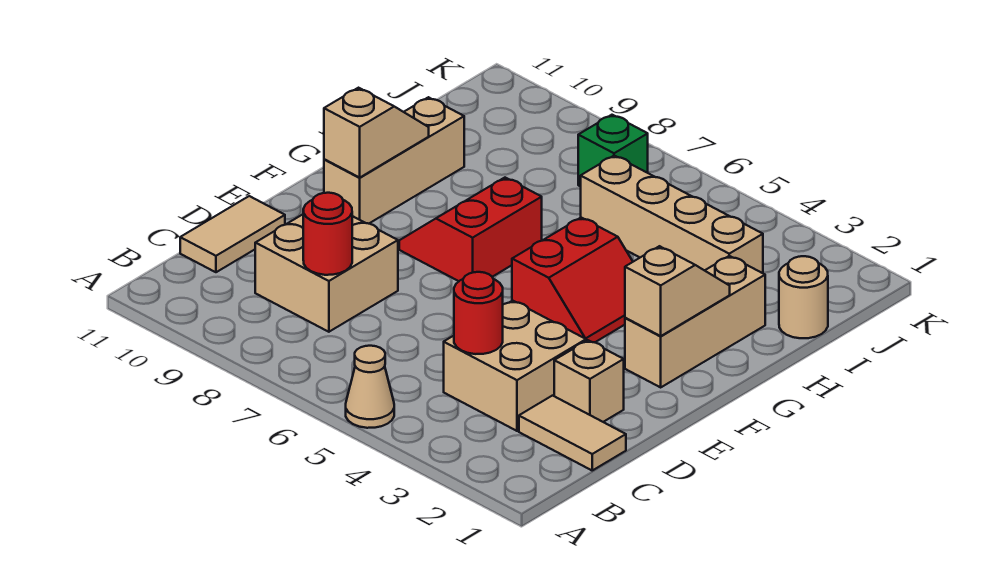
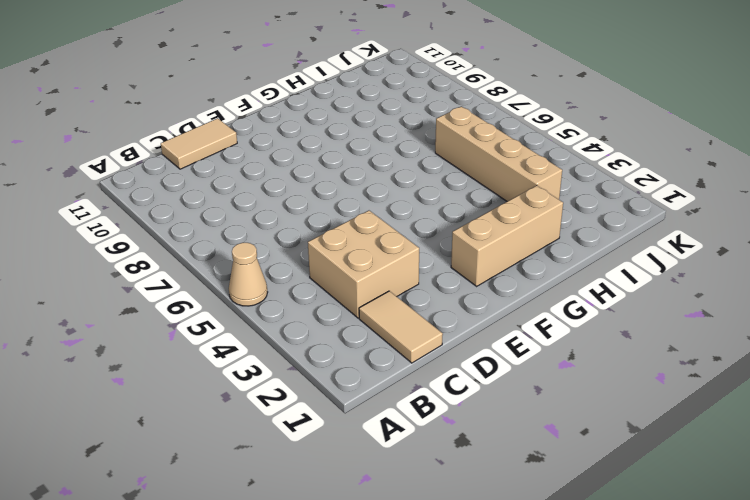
none -> tan 2x2 brick [255,214,398,332]
none -> tan 1x1 brick [554,340,624,422]
none -> red 2x2 slope [512,218,633,342]

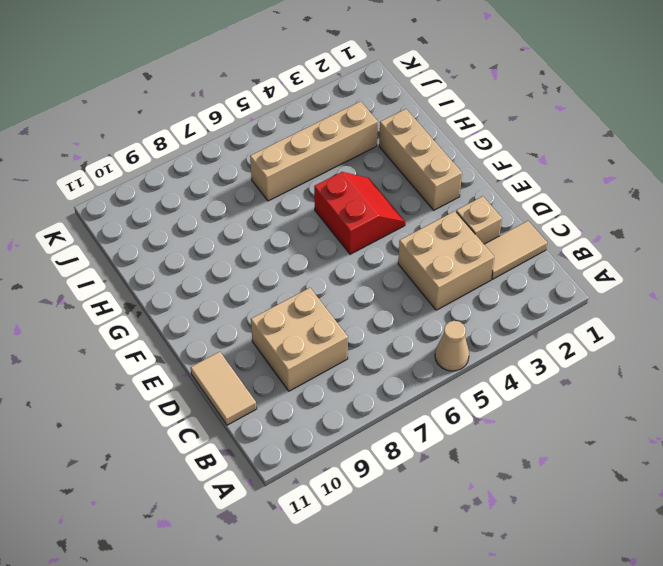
none -> red 2x2 slope [399,178,542,281]
none -> tan 1x3 brick [324,97,464,224]
none -> tan 1x1 round brick [779,256,828,338]

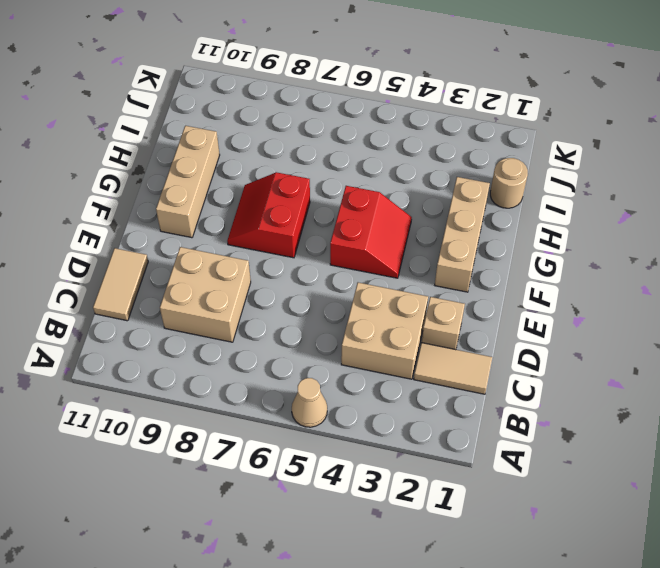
none -> tan 1x4 brick [581,156,763,273]
none -> green 1x1 brick [578,115,648,187]
none -> red 1x1 round brick [454,272,503,354]

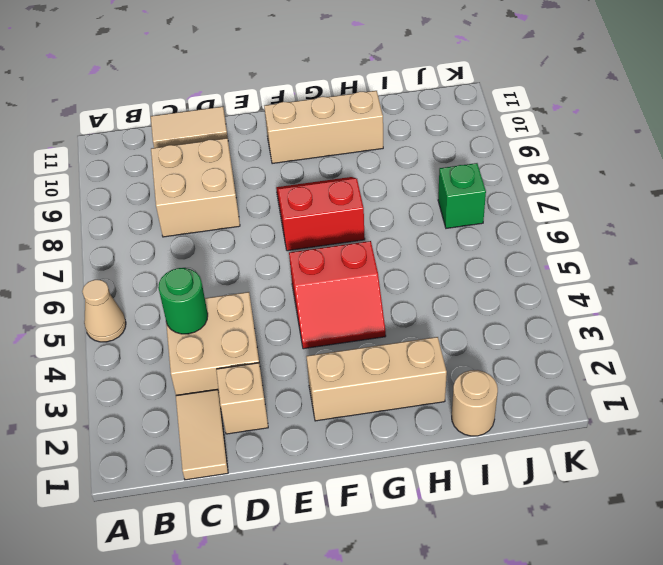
green 1x1 round brick [158,268,208,334] -> red 1x1 round brick [454,272,503,354]
none -> tan 1x4 brick [581,156,763,273]
none -> red 1x1 round brick [303,193,352,275]
none -> tan 1x2 slope [625,246,730,336]

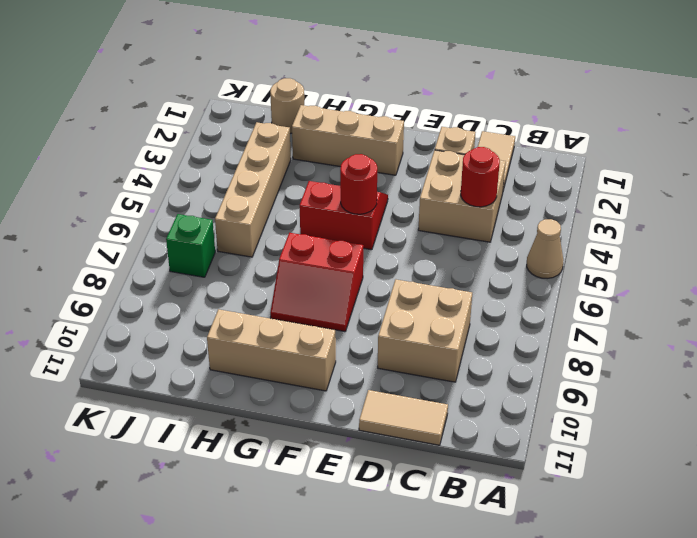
red 1x1 round brick [340,154,377,214] -> red 1x1 round brick moved to [303,193,352,275]
none -> tan 1x2 slope [625,246,730,336]
none -> tan 1x2 slope [324,88,429,177]

